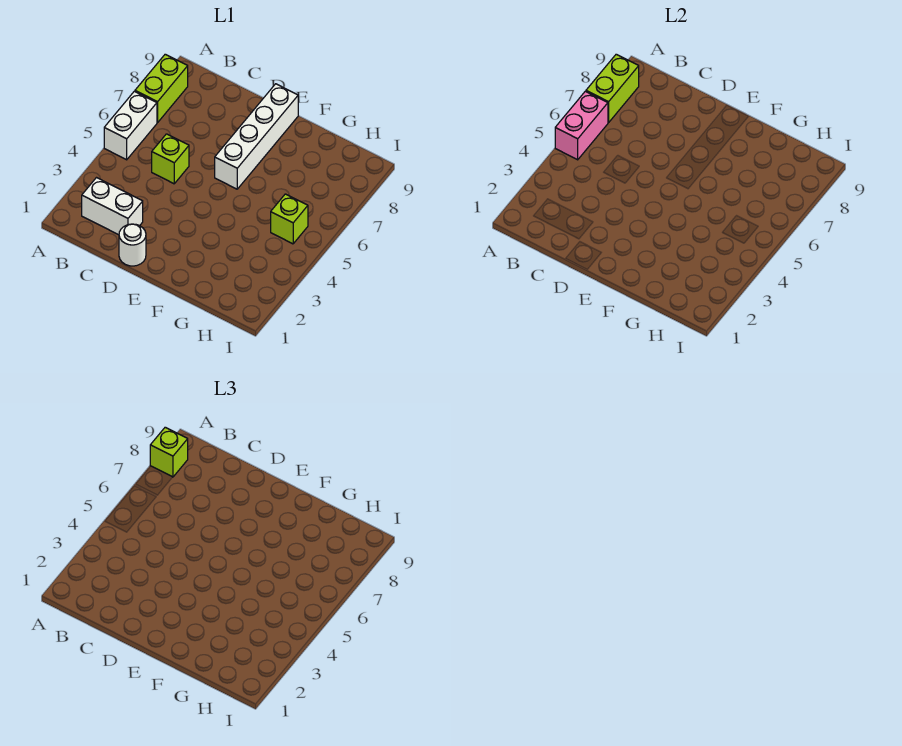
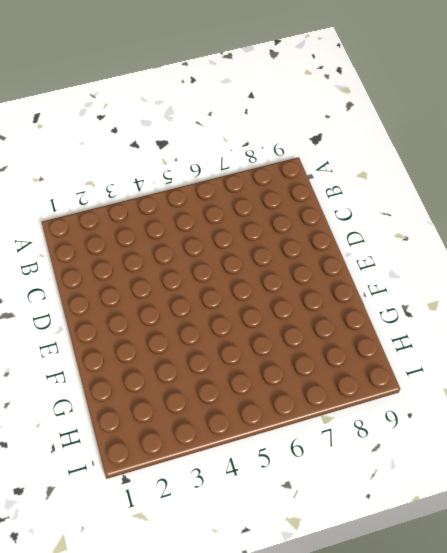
none -> white 1x2 brick [104,91,157,160]
none -> lime 1x2 brick [135,54,188,123]

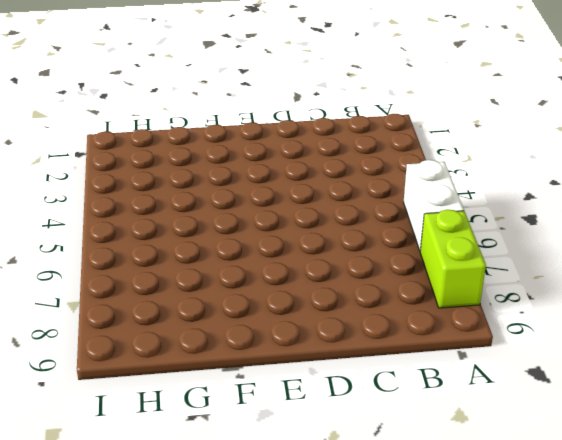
none -> white 1x2 brick [82,178,143,235]
none -> lime 1x1 brick [152,134,189,184]

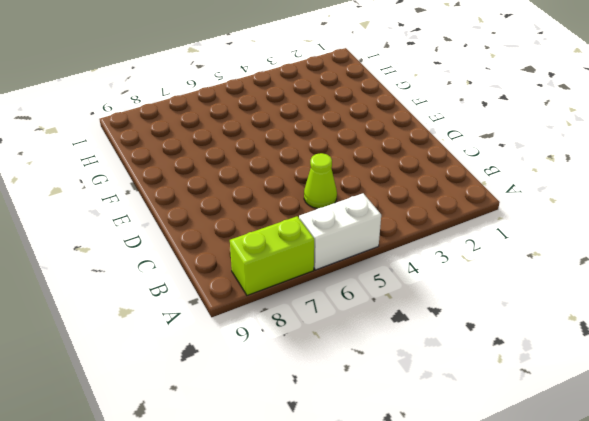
lime 1x1 cone [304,153,337,208] -> lime 1x1 brick [152,134,189,184]
none -> white 1x2 brick [82,178,143,235]
none -> white 1x1 round brick [119,224,146,266]

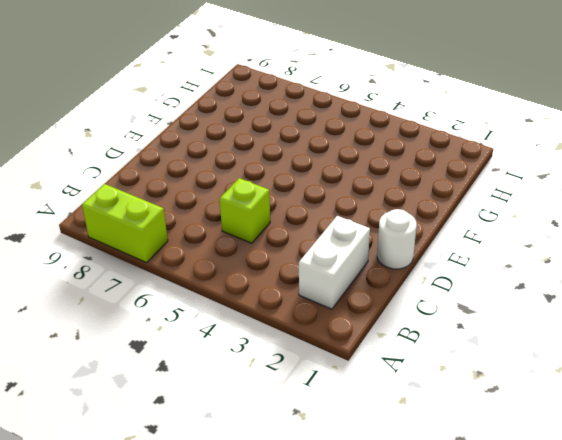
none -> white 1x2 brick [104,91,157,160]
none -> white 1x4 brick [215,84,298,189]

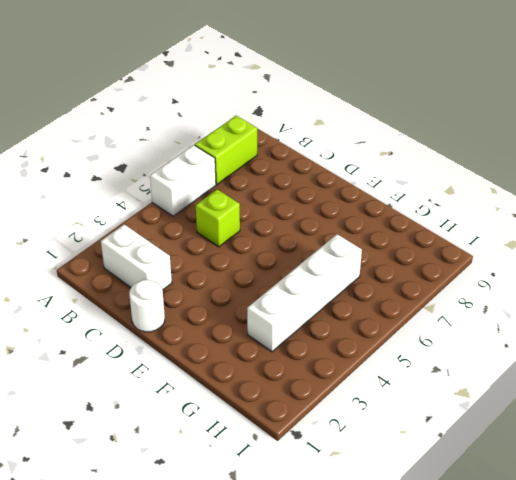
white 1x4 brick [247,234,362,352] -> white 1x4 brick moved to [215,84,298,189]
none -> lime 1x1 brick [271,194,308,244]
none -> pink 1x2 brick [555,91,608,160]

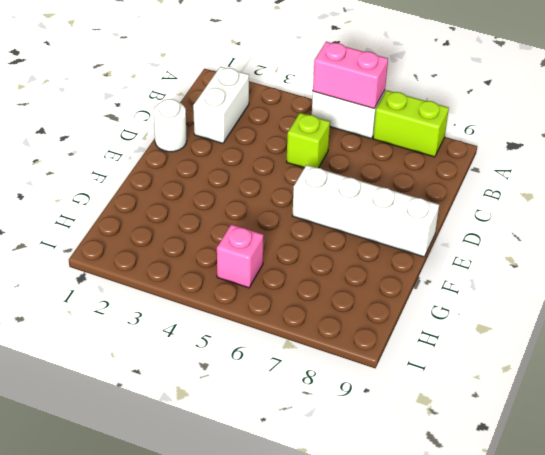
pink 1x1 brick [217,224,263,288] -> lime 1x1 brick [271,194,308,244]
none -> lime 1x2 brick [586,54,639,123]
none -> lime 1x1 brick [150,427,188,477]

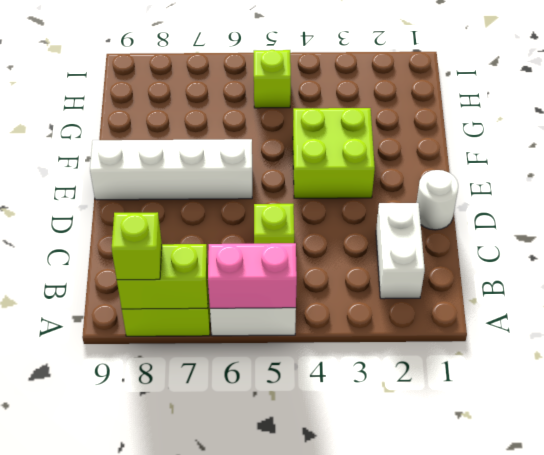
lime 2x2 brick [293,108,375,198] -> none

